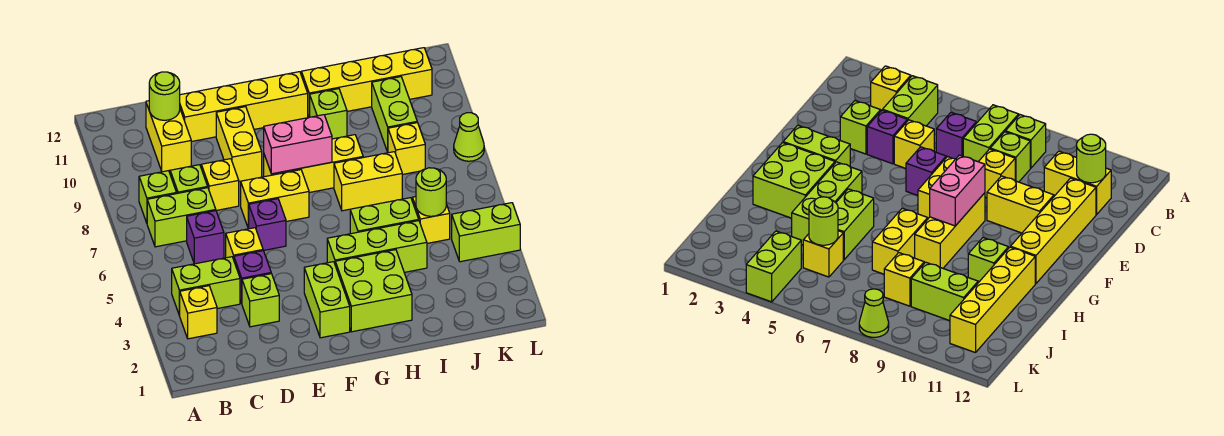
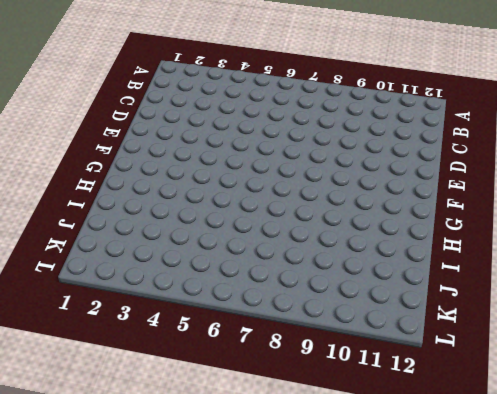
none -> yellow 1x1 brick [180,286,217,339]
none -> lime 1x2 brick [172,257,240,316]
none -> lime 1x2 brick [147,188,216,247]
none -> lime 1x1 brick [139,171,177,223]

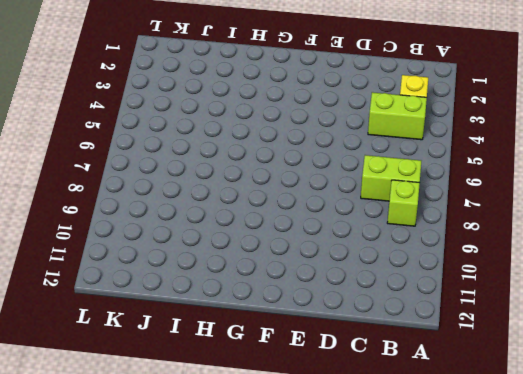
none -> purple 1x1 brick [187,211,224,264]
none -> lime 1x1 brick [170,165,208,193]
none -> yellow 1x2 brick [146,101,191,172]
none -> lime 1x1 brick [242,274,279,327]

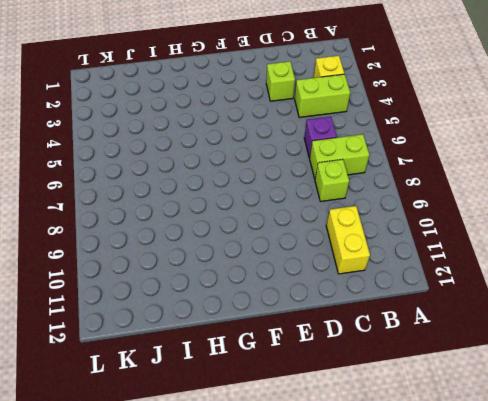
none -> lime 1x1 brick [139,171,177,223]
none -> purple 1x1 brick [234,251,271,303]
none -> yellow 1x1 brick [226,228,263,259]
none -> yellow 1x1 brick [201,159,239,210]

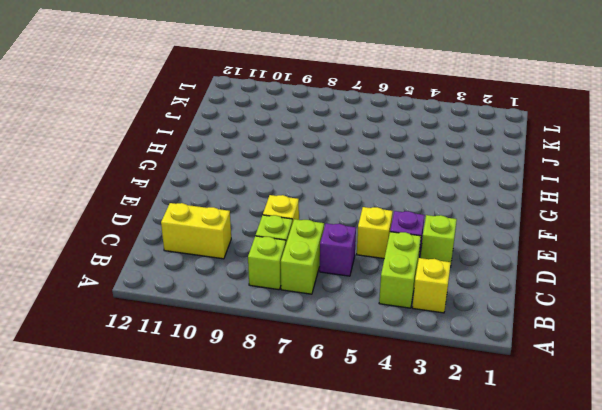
none -> yellow 1x4 brick [180,72,308,142]
none -> purple 1x1 brick [249,199,286,251]
none -> yellow 1x2 brick [241,170,309,229]
none -> yellow 1x2 brick [216,107,262,181]

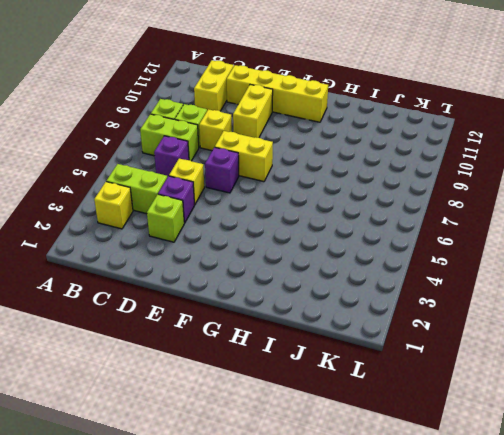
none -> lime 1x2 brick [304,262,350,338]
none -> yellow 1x3 brick [264,135,363,193]
none -> lime 2x2 brick [335,250,412,332]
none -> lime 1x3 brick [327,221,427,272]

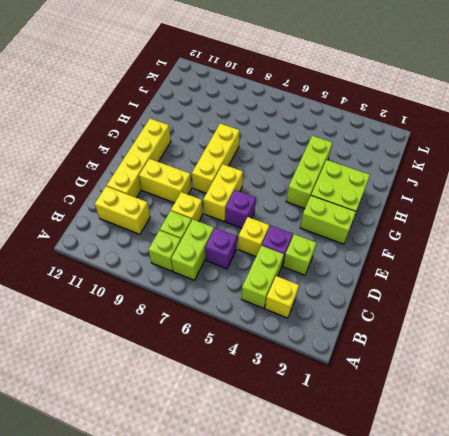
none -> lime 1x2 brick [350,198,419,234]
none -> yellow 1x2 brick [334,152,402,211]
none -> lime 1x1 brick [310,89,347,139]
none -> yellow 1x4 brick [301,48,432,117]

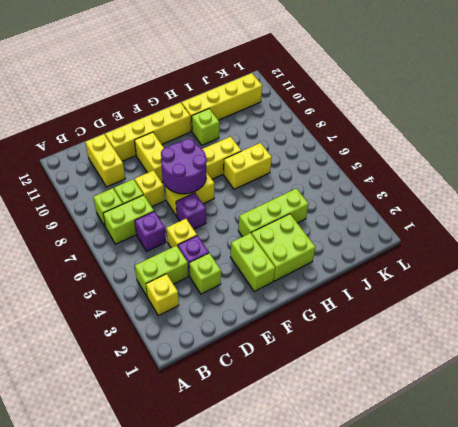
purple 2x2 round brick [161,139,207,194] -> pink 1x2 brick [264,115,332,174]
none -> lime 1x2 brick [350,198,419,234]
none -> yellow 1x1 brick [412,197,450,243]
none -> yellow 1x1 brick [388,123,425,175]
none -> lime 1x2 brick [372,77,417,152]

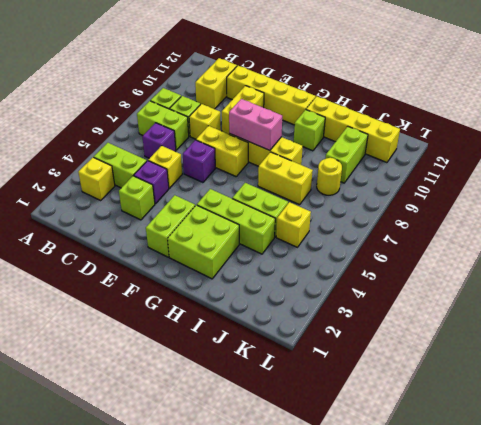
yellow 1x1 round brick [317,158,342,195] -> yellow 1x1 brick [388,123,425,175]
none -> lime 1x2 brick [452,203,520,262]
none -> lime 1x1 cone [454,113,484,161]
none -> lime 1x1 round brick [149,72,180,120]
none -> lime 1x1 round brick [416,168,446,216]

